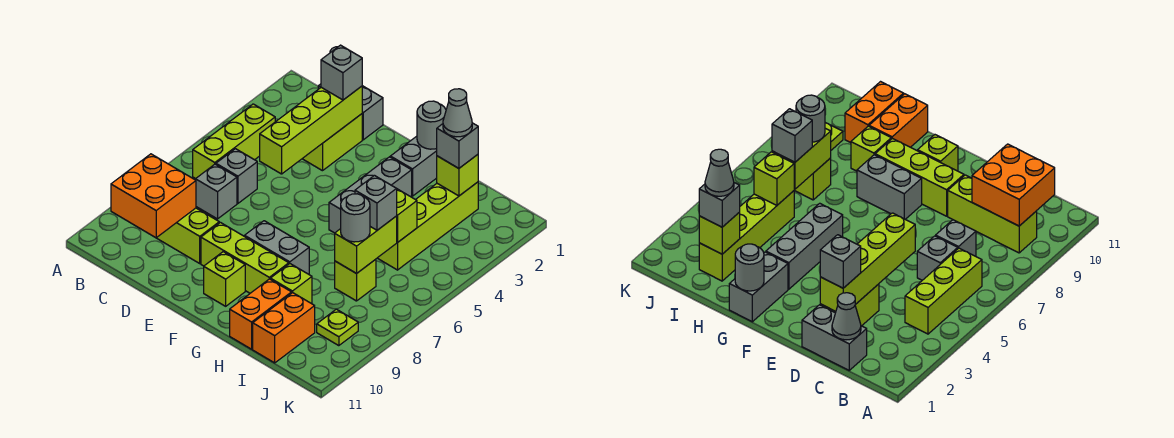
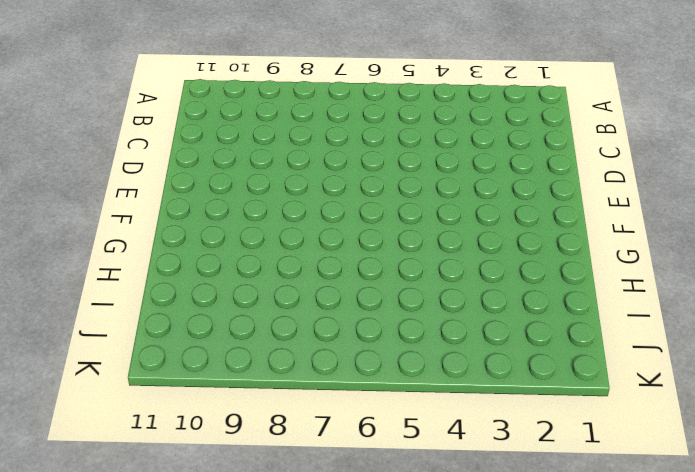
none -> lime 1x3 brick [193,104,275,179]
none -> lime 1x3 brick [157,208,219,263]
none -> grey 1x2 brick [318,84,383,140]

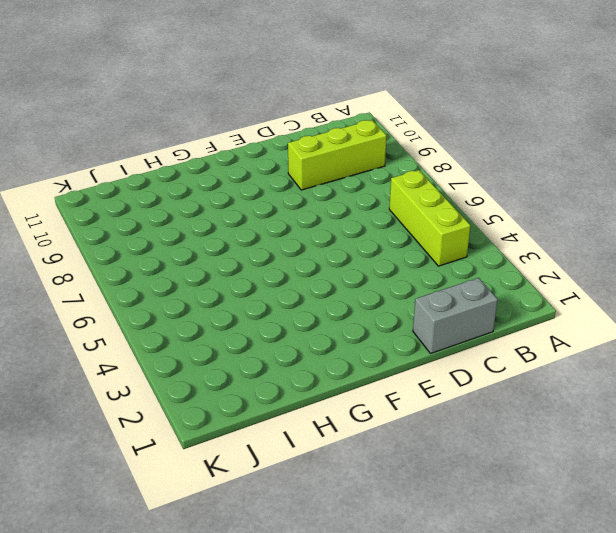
none -> grey 1x1 brick [216,149,257,203]
none -> grey 1x1 brick [195,164,237,219]
none -> lime 1x2 brick [302,114,362,171]

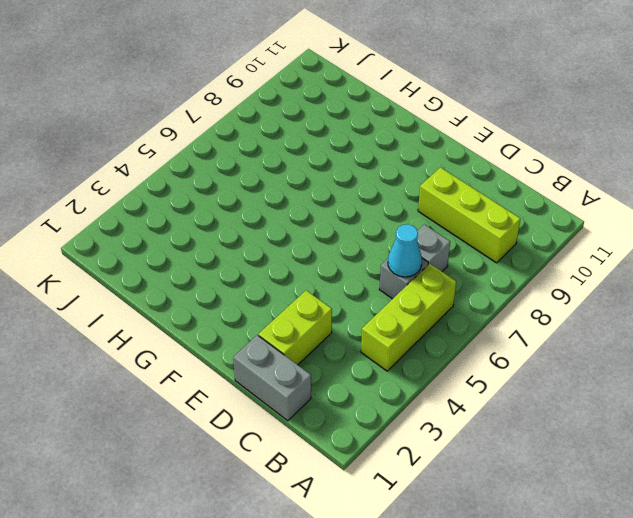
cyan 1x1 cone [388,224,422,277] -> none
none -> lime 1x3 brick [201,223,289,293]
none -> grey 1x2 brick [245,221,309,274]
none -> lime 1x1 brick [204,252,245,306]

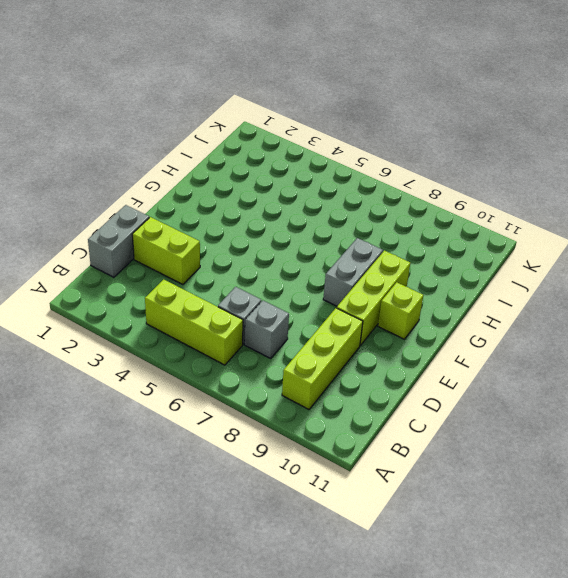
none -> grey 1x2 brick [390,136,437,196]
none -> grey 1x3 brick [329,157,412,233]
none -> lime 1x1 brick [270,264,312,304]

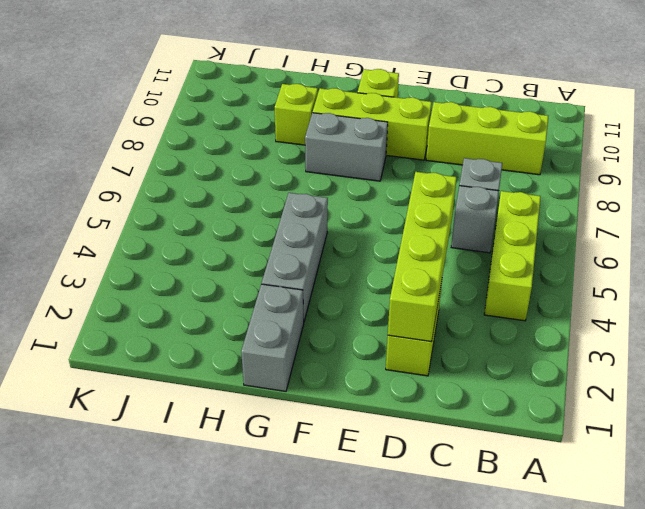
none -> grey 1x2 brick [318,84,383,140]
none -> orange 1x2 brick [230,279,292,349]
none -> lime 1x4 brick [378,182,478,270]

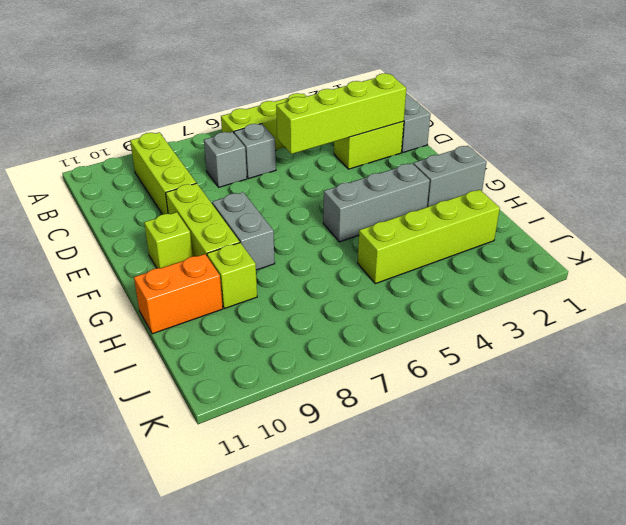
none -> lime 1x1 brick [335,259,376,301]
none -> orange 1x2 brick [253,293,315,363]
none -> lime 1x1 plate [317,309,358,346]

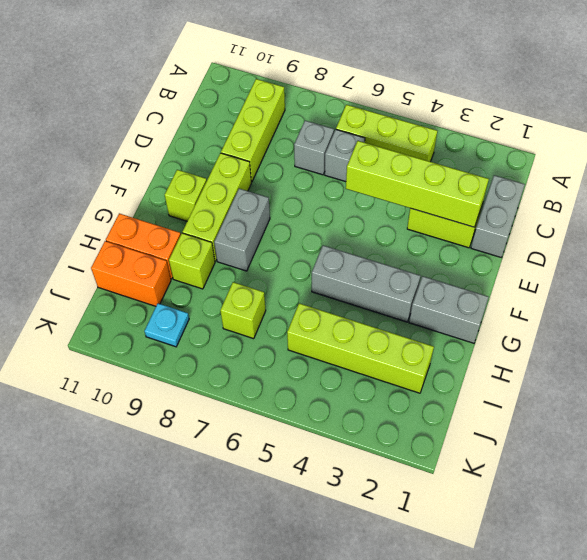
cyan 1x1 plate [144,303,189,347] -> lime 1x1 plate [317,309,358,346]
none -> orange 2x2 brick [111,154,196,238]
none -> grey 1x1 cone [832,293,861,340]
none -> grey 1x1 round brick [417,101,446,149]

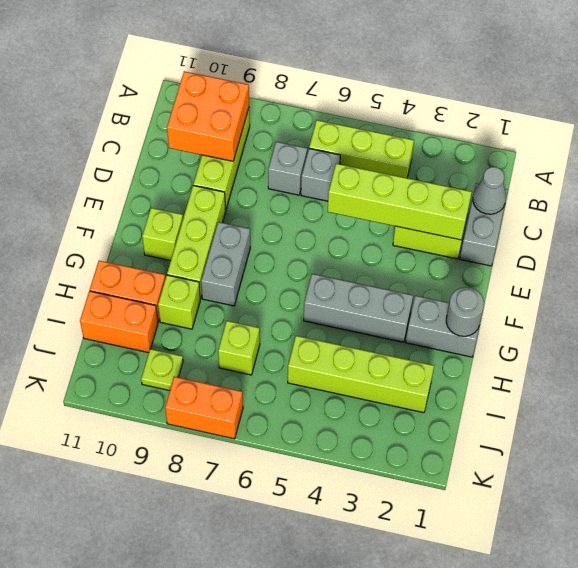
orange 1x2 brick [165,377,243,439] -> none
none -> lime 1x1 brick [437,155,478,196]
none -> lime 1x1 brick [397,189,417,243]
none -> lime 1x2 brick [335,216,397,274]

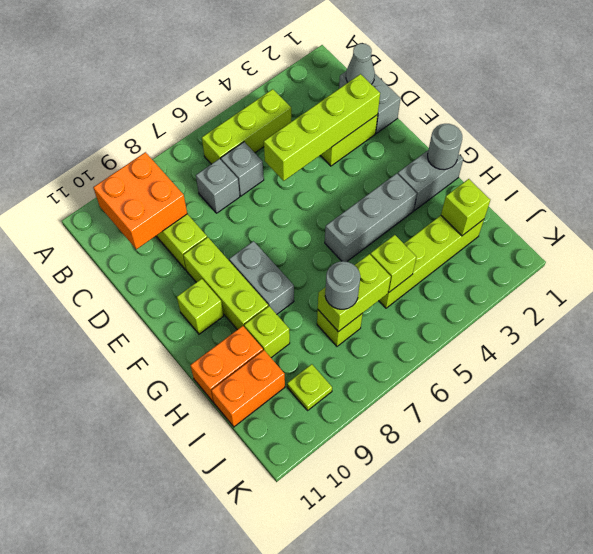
none -> grey 1x1 brick [321,45,362,100]
none -> grey 1x1 brick [437,123,478,168]
none -> grey 1x1 brick [355,176,397,230]

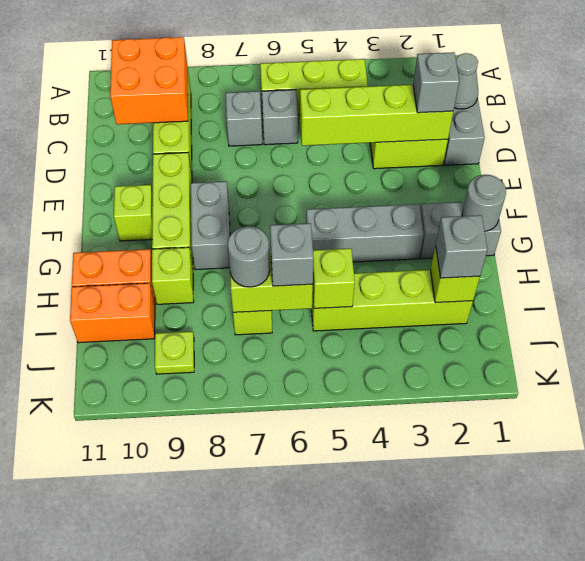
none -> grey 1x1 cone [443,89,472,137]

